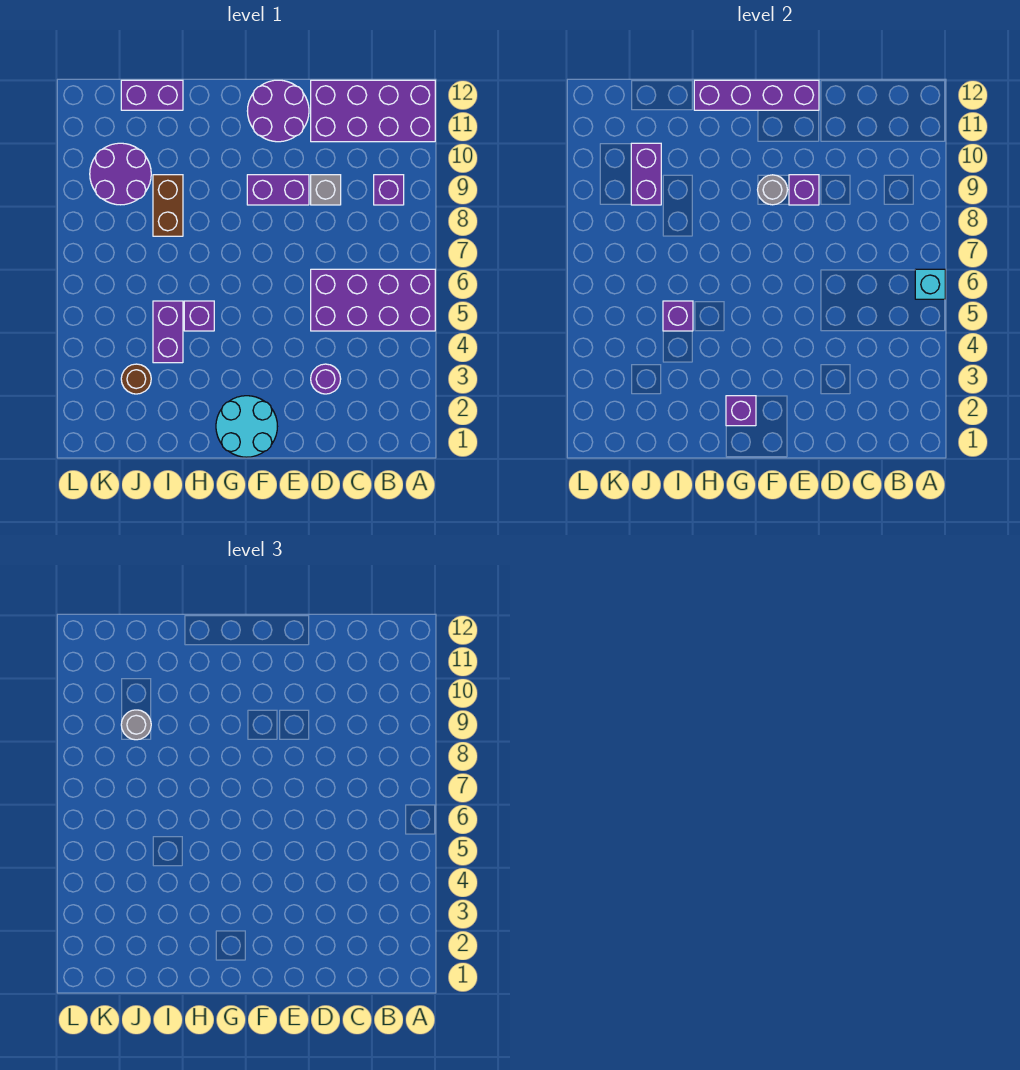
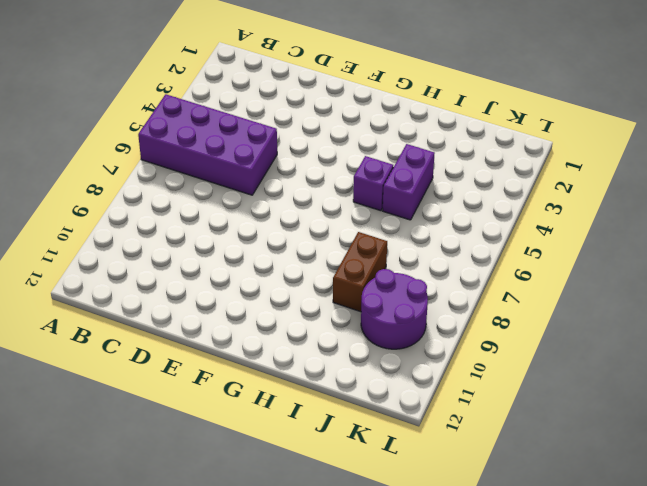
none -> purple 2x4 brick [311,80,435,142]
none -> purple 1x1 brick [374,175,404,205]
none -> purple 1x1 round brick [311,364,341,394]

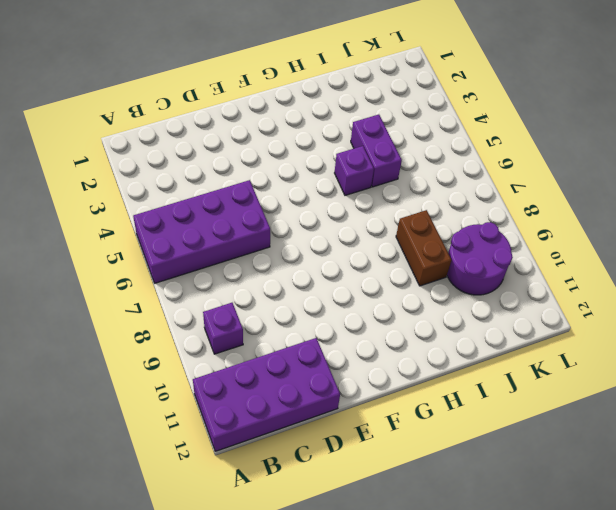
none -> purple 1x1 round brick [311,364,341,394]
none -> grey 1x1 brick [311,175,341,205]
none -> purple 1x2 brick [247,175,309,205]

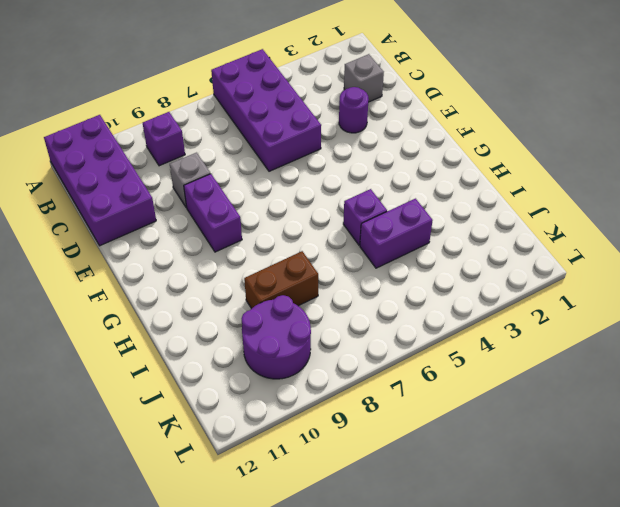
grey 1x1 brick [344,54,384,102] -> none
none -> purple 2x2 round brick [248,80,309,142]
none -> cyan 2x2 round brick [216,396,277,457]
none -> purple 1x2 brick [121,80,183,110]

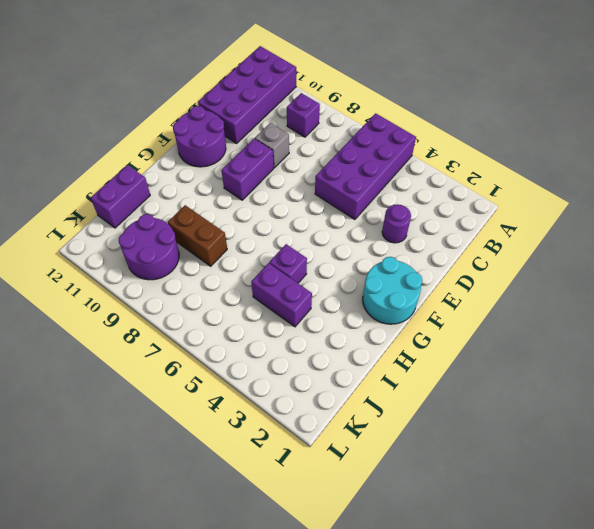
none -> brown 1x1 round brick [121,364,151,394]
none -> cyan 1x1 brick [915,269,945,299]
none -> purple 1x1 brick [789,175,819,205]

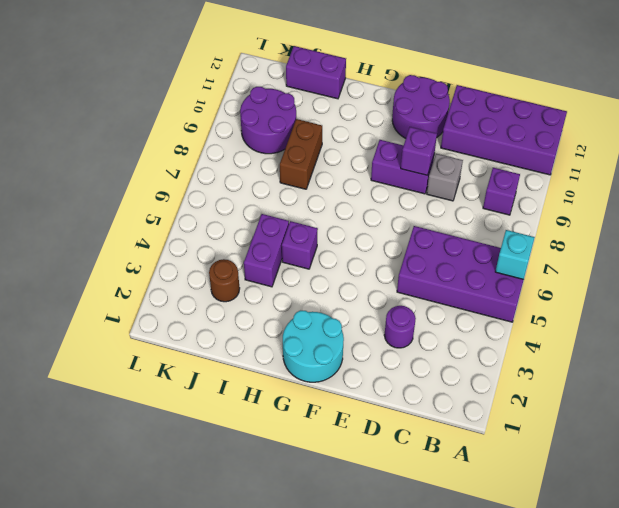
none -> purple 1x4 brick [694,80,819,110]
none -> grey 1x1 round brick [758,175,787,205]
none -> purple 1x1 brick [726,396,756,426]

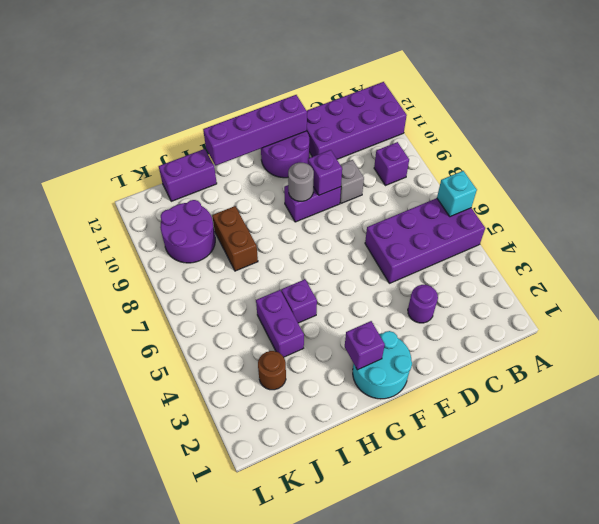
none -> purple 1x1 brick [663,301,693,331]
none -> purple 1x2 brick [631,143,661,205]
none -> grey 1x1 round brick [121,710,151,740]

